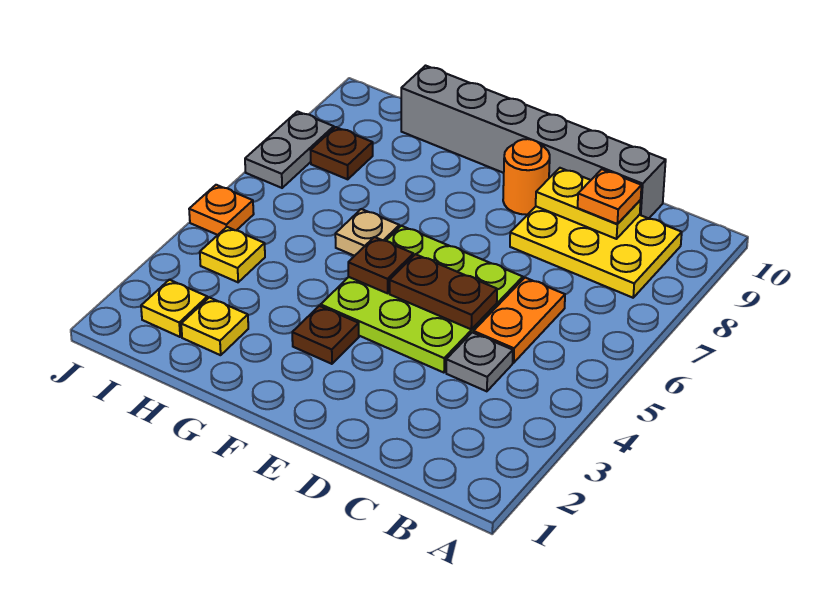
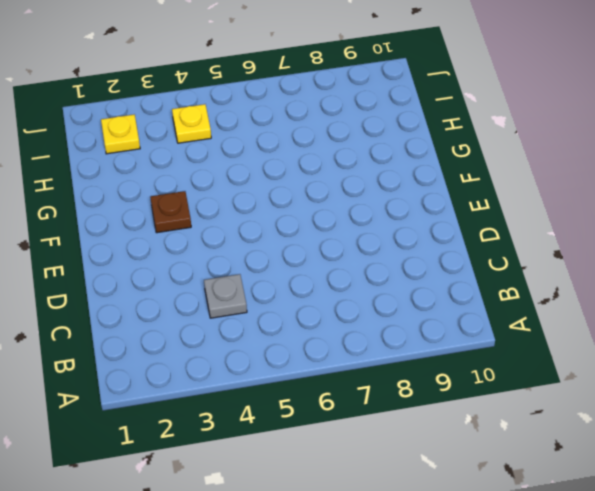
none -> yellow 2x3 plate [510,207,682,298]
none -> orange 1x2 plate [473,278,565,363]
none -> grey 1x6 brick [401,66,666,218]

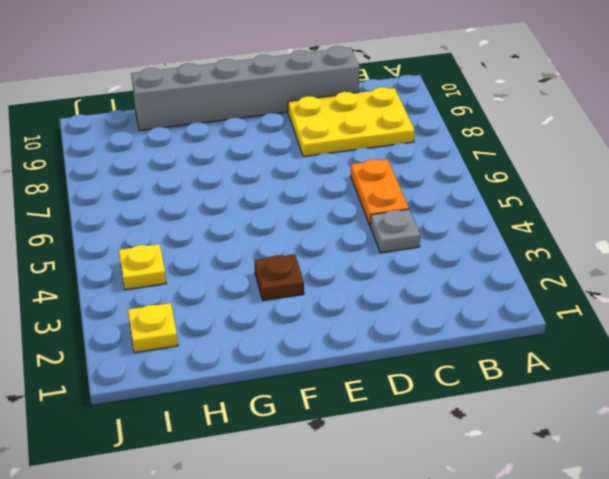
none -> lime 3x3 plate [321,226,523,373]
none -> orange 1x1 round brick [503,139,550,215]
none -> tan 1x1 plate [335,209,399,256]

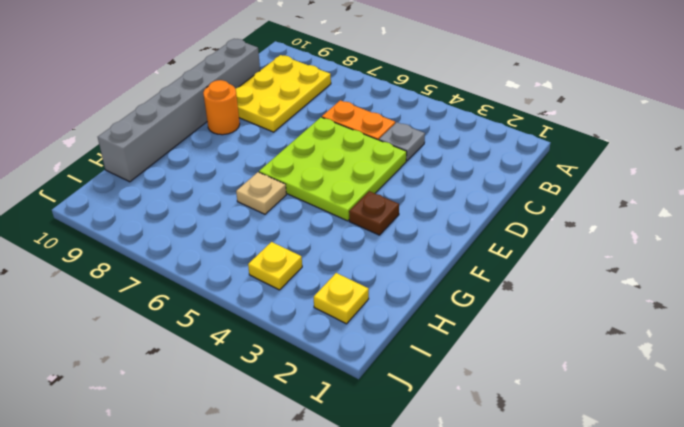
none -> yellow 1x1 plate [181,297,248,355]
none -> brown 1x1 plate [311,127,373,179]
none -> orange 1x1 plate [189,185,254,235]

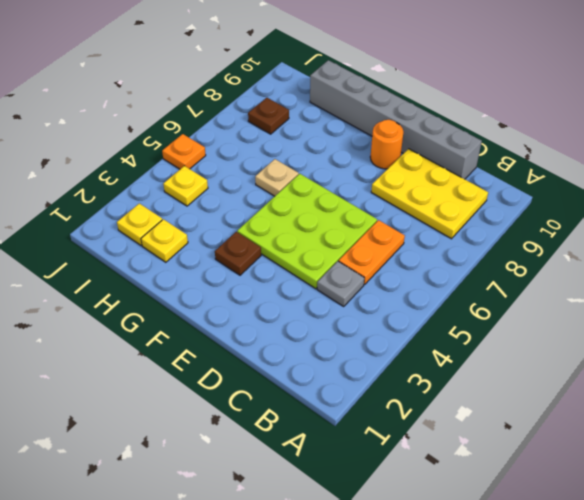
none -> grey 1x2 plate [245,112,334,188]
none -> yellow 1x2 plate [536,168,641,239]
none -> brown 1x2 plate [390,254,497,329]

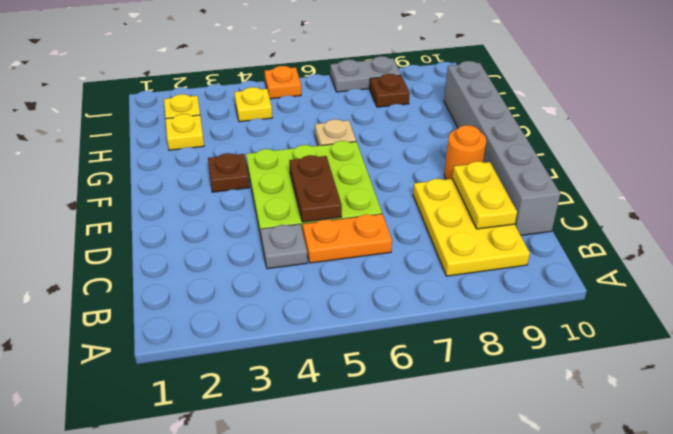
none -> brown 1x1 plate [348,237,413,293]
none -> orange 1x1 plate [578,169,642,224]

